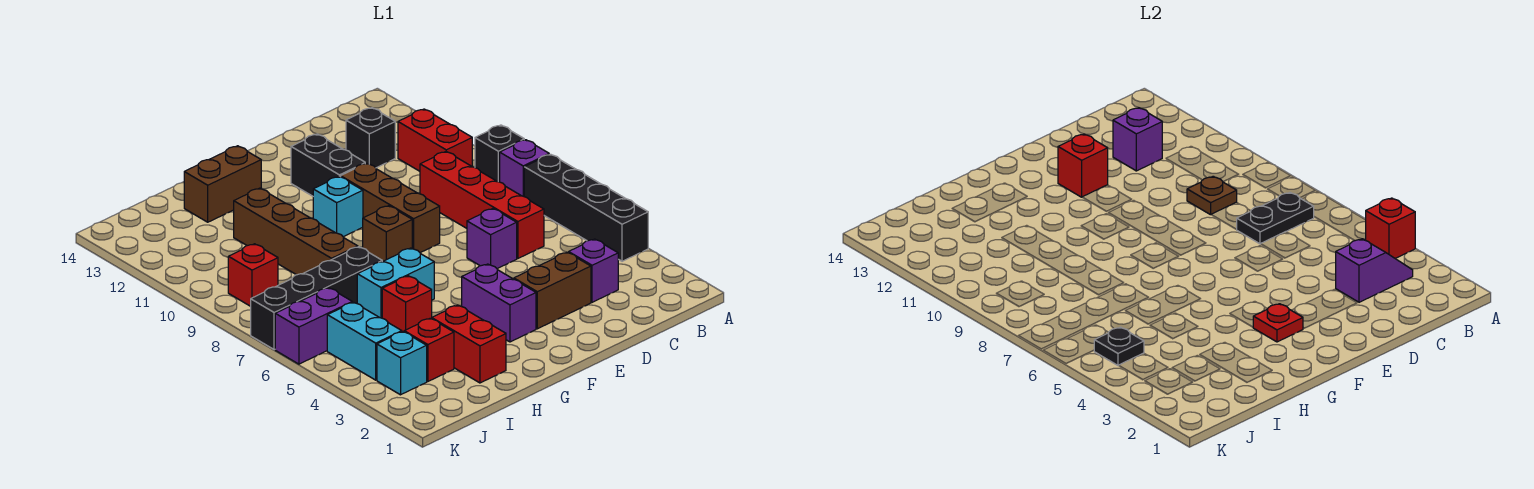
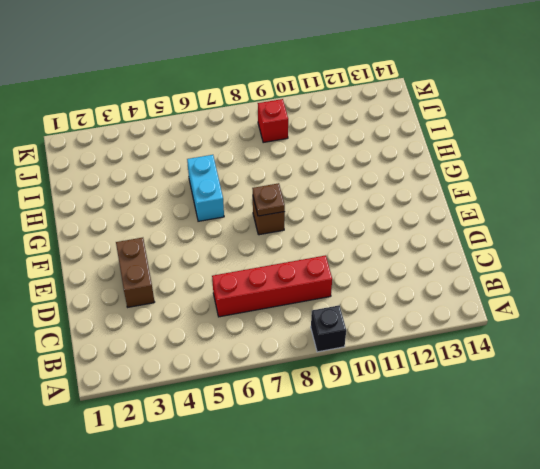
brown 1x1 plate [252,183,285,216] -> brown 1x1 plate moved to [1187,176,1237,215]
none -> black 1x4 brick [524,154,648,261]
none -> purple 1x1 brick [500,140,549,196]
none -> red 1x2 brick [398,109,472,171]
none -> purple 1x1 brick [569,239,618,302]

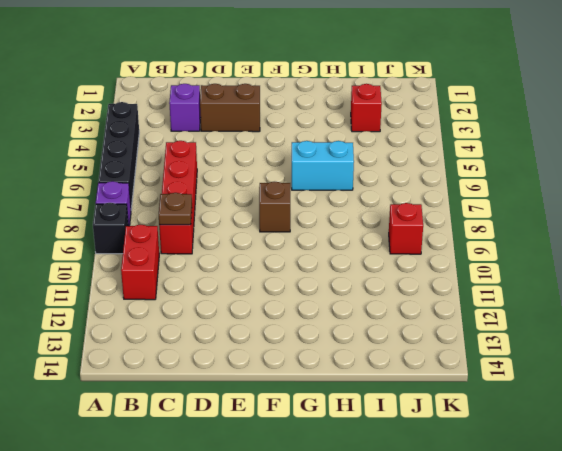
none -> black 1x1 brick [346,108,395,168]
none -> purple 1x1 brick [467,209,517,269]
none -> brown 1x3 brick [341,163,440,253]
none -> black 1x2 brick [291,134,365,196]

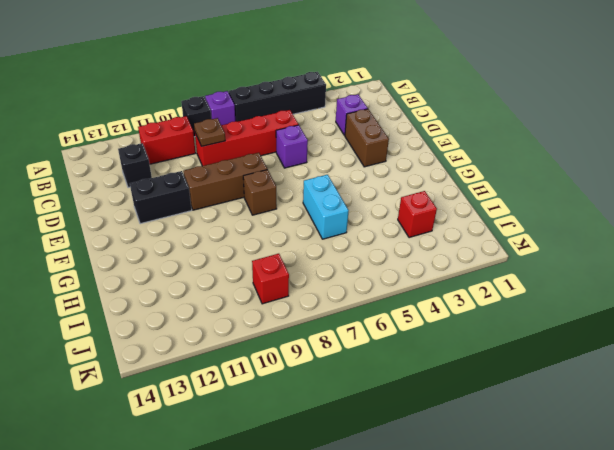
none -> purple 1x2 brick [462,264,536,342]
none -> cyan 1x1 brick [313,176,363,237]
none -> brown 1x2 brick [184,146,261,222]
none -> red 1x2 brick [432,305,506,383]

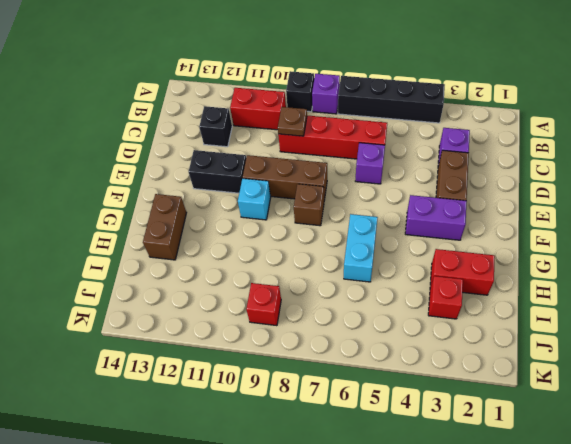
none -> red 1x1 brick [382,276,432,332]
none -> black 1x4 brick [251,247,382,350]
none -> brown 1x4 brick [234,188,358,275]
none -> cyan 1x1 brick [377,332,427,395]

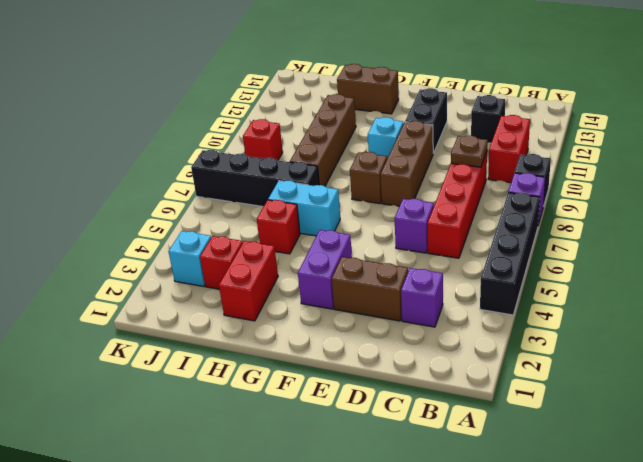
none -> cyan 1x2 brick [327,302,402,380]
none -> purple 1x2 brick [275,288,352,364]
none -> red 1x1 brick [1366,198,1415,259]
none -> purple 1x2 slope [1336,239,1413,302]

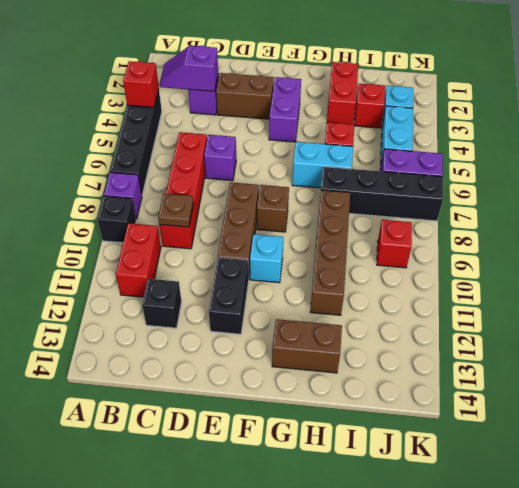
none -> black 1x2 plate [1236,193,1314,244]
none -> purple 1x1 brick [1113,108,1162,171]
none -> red 1x1 brick [1058,134,1108,197]
none -> red 1x1 plate [1253,304,1303,342]

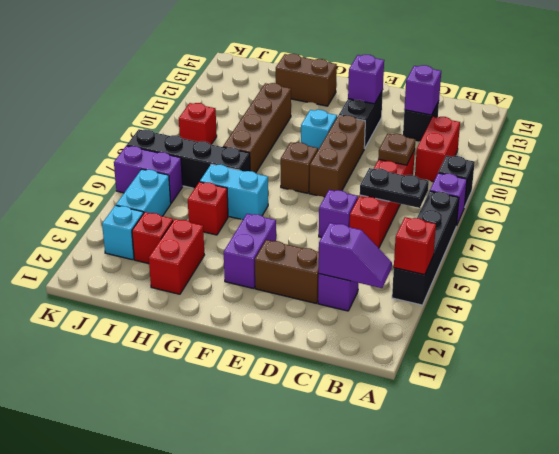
purple 1x1 brick [348,55,384,104] -> red 1x1 brick [1058,134,1108,197]
none -> red 1x1 plate [1253,304,1303,342]
none -> black 1x1 plate [1094,327,1144,365]

